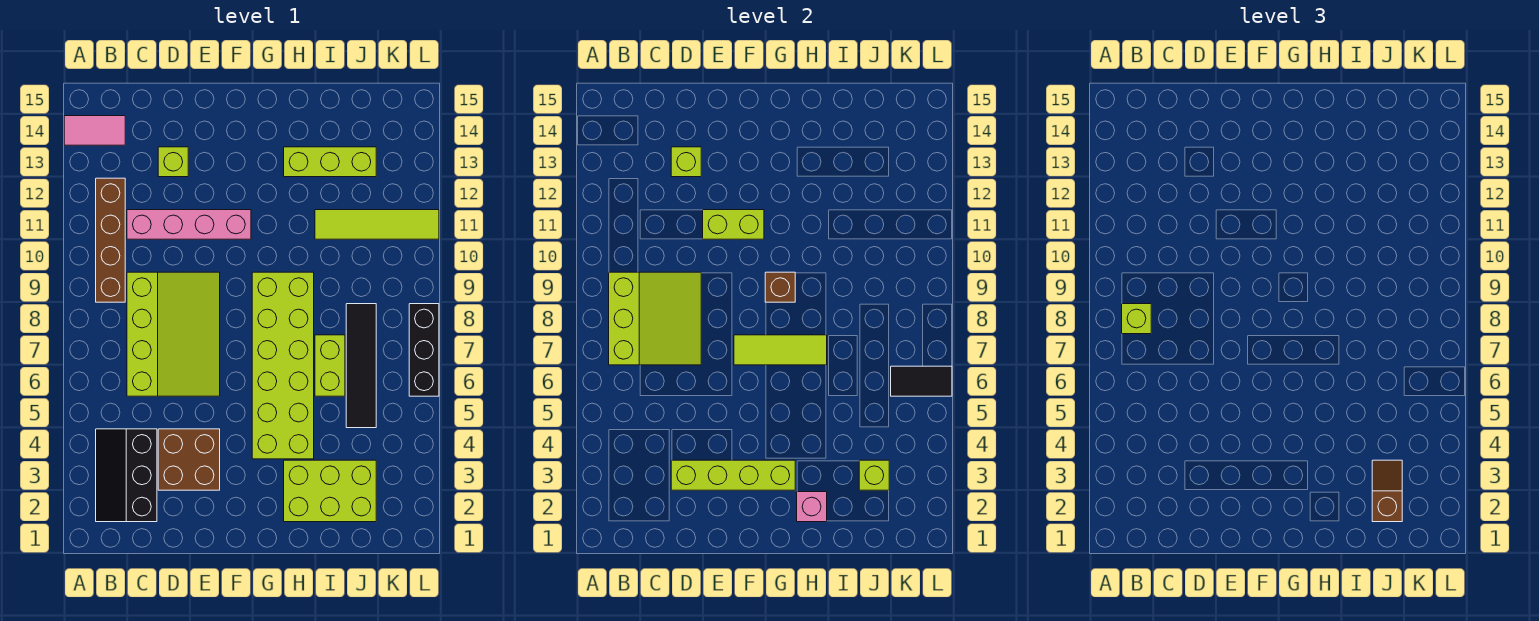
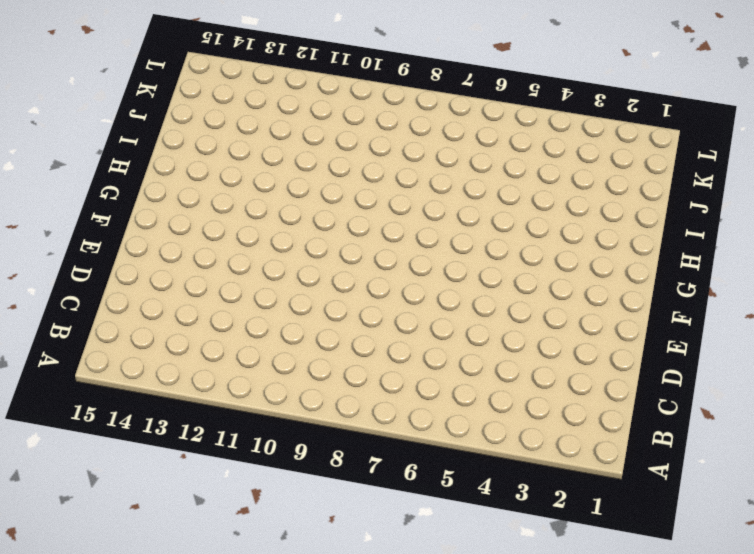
none -> pink 1x2 tile [64,116,125,145]
none -> black 2x3 slope [96,429,157,522]
none -> brown 1x4 brick [96,178,125,302]

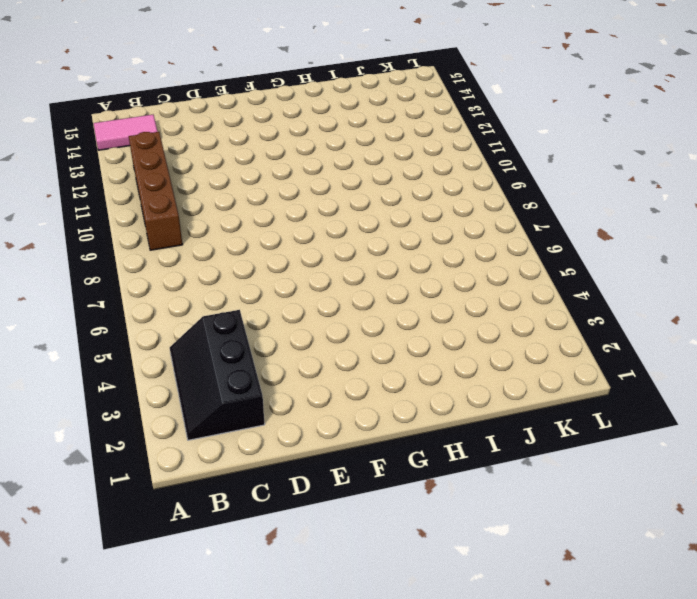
none -> lime 3x4 slope [127,272,220,396]
none -> pink 1x4 brick [127,210,251,239]
none -> brown 2x2 brick [158,429,220,490]

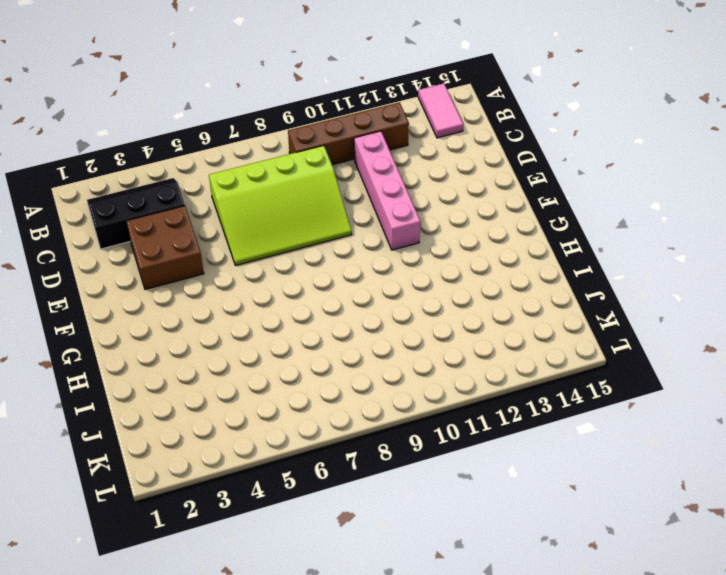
none -> lime 1x1 brick [158,147,188,177]
none -> lime 2x6 brick [252,272,314,459]
none -> lime 2x3 brick [284,460,376,522]

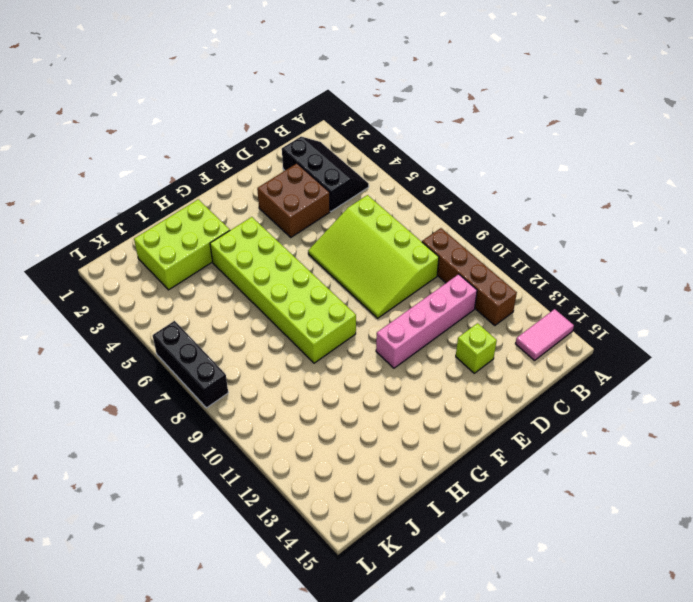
none -> lime 1x3 brick [284,147,376,177]
none -> lime 1x2 brick [315,335,345,396]
none -> lime 1x4 tile [315,210,439,239]

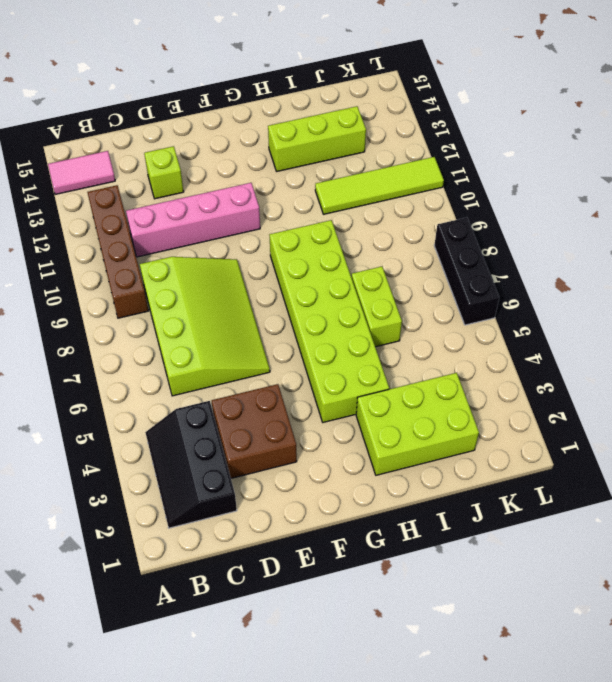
none -> black 1x4 tile [346,304,376,428]
none -> lime 3x3 slope [609,272,701,365]
none -> lime 1x4 brick [671,460,795,490]

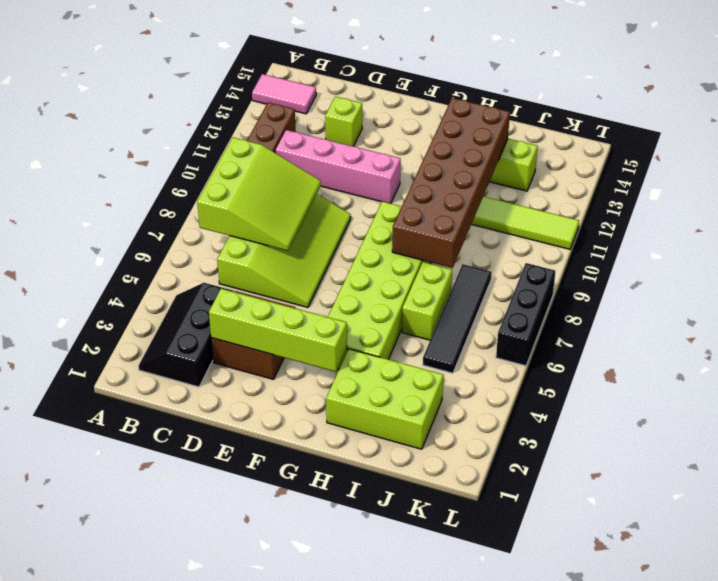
brown 2x6 brick [392,98,510,268] -> none
none -> lime 1x1 brick [671,147,701,177]
none -> lime 1x2 brick [703,210,764,239]
none -> lime 1x3 tile [734,335,827,365]

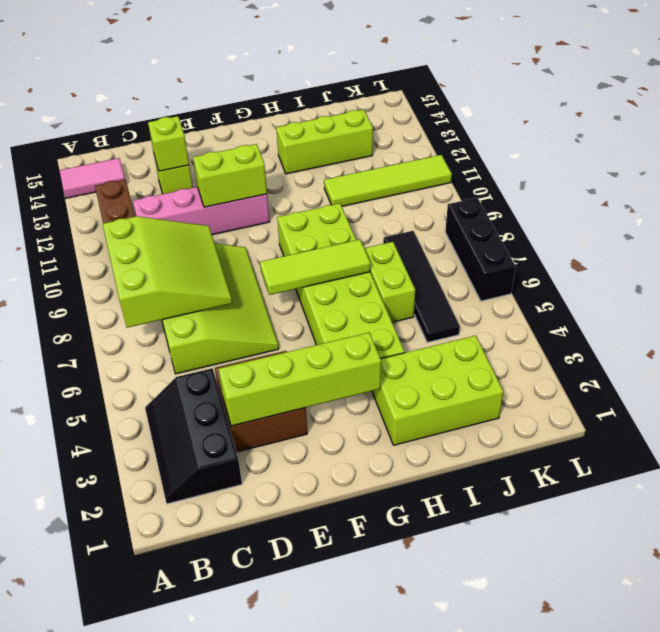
none -> brown 1x1 brick [765,272,795,302]
none -> pink 1x1 brick [797,492,827,522]
none -> lime 1x1 brick [859,460,889,490]

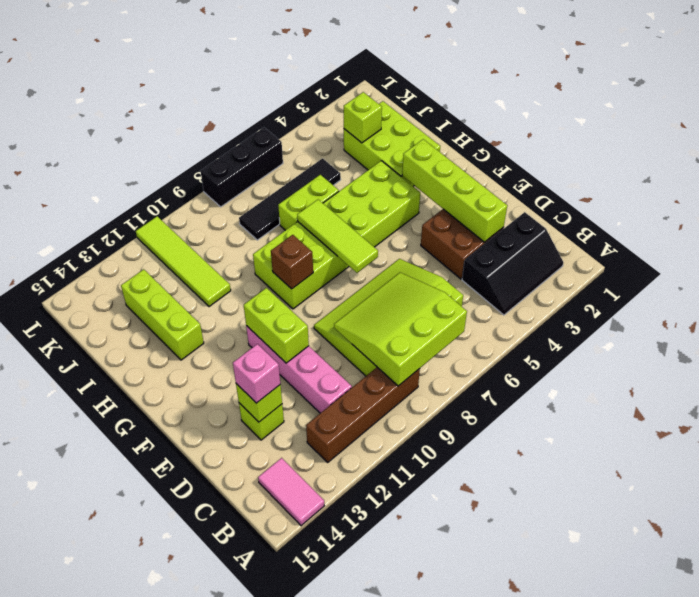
pink 1x1 brick [233,344,280,403] -> pink 1x1 brick moved to [797,492,827,522]
none -> black 1x2 tile [891,366,952,396]
none -> lime 1x1 brick [1122,304,1151,334]
none -> brown 1x2 slope [1372,460,1402,522]

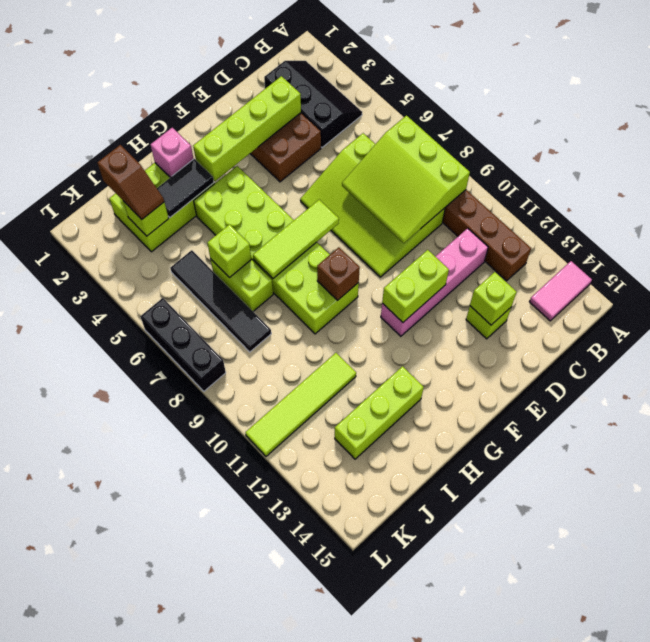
black 1x2 tile [157,159,214,217] -> black 1x2 tile moved to [891,366,952,396]
lime 1x1 brick [207,224,251,278] -> lime 1x1 brick moved to [1122,304,1151,334]

